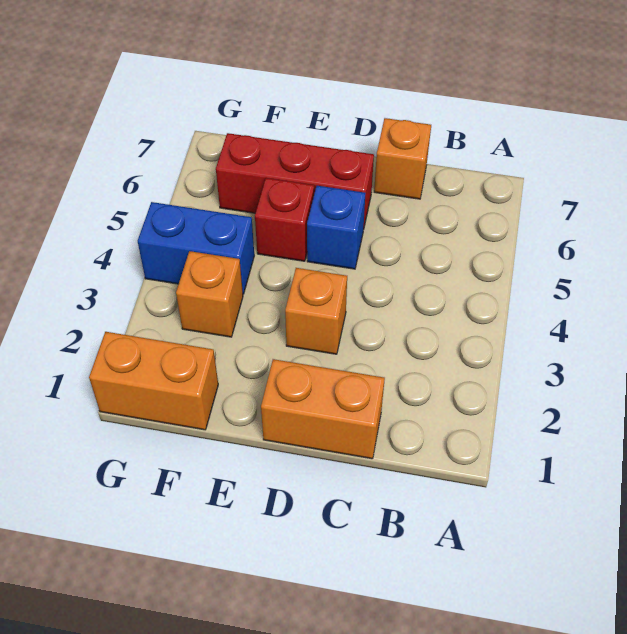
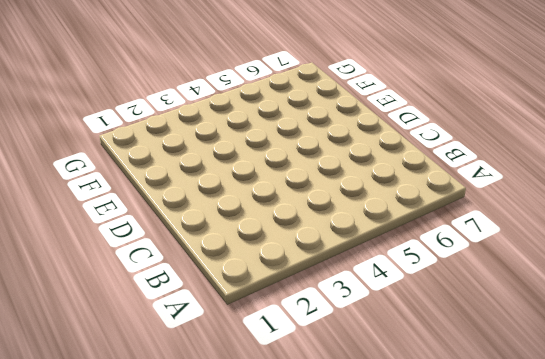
none -> orange 1x2 brick [261,359,385,459]
none -> orange 1x1 brick [374,118,431,199]

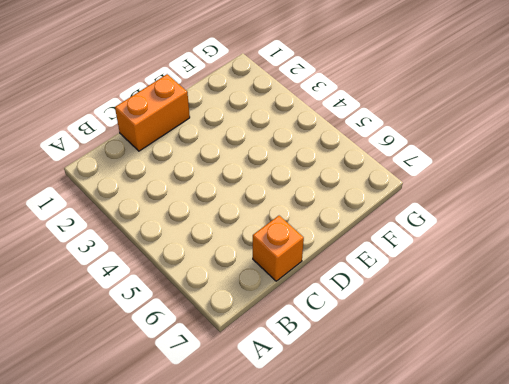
none -> orange 1x1 brick [285,268,347,354]
none -> blue 1x1 brick [307,186,366,269]

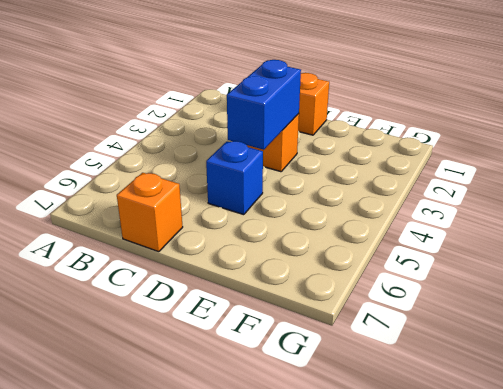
blue 1x2 brick [227,60,301,150] -> blue 1x2 brick turned to [138,202,254,294]
none -> red 1x3 brick [216,133,374,226]
none -> red 1x1 brick [255,178,314,261]

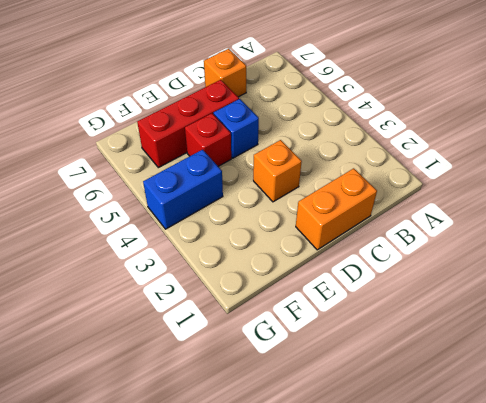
none -> orange 1x2 brick [89,332,218,430]
none -> orange 1x1 brick [176,251,243,337]

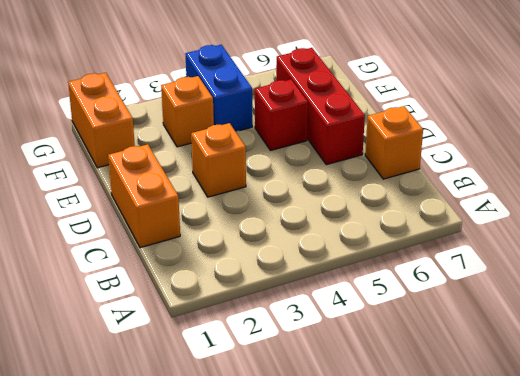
none -> blue 1x1 brick [307,186,366,269]

